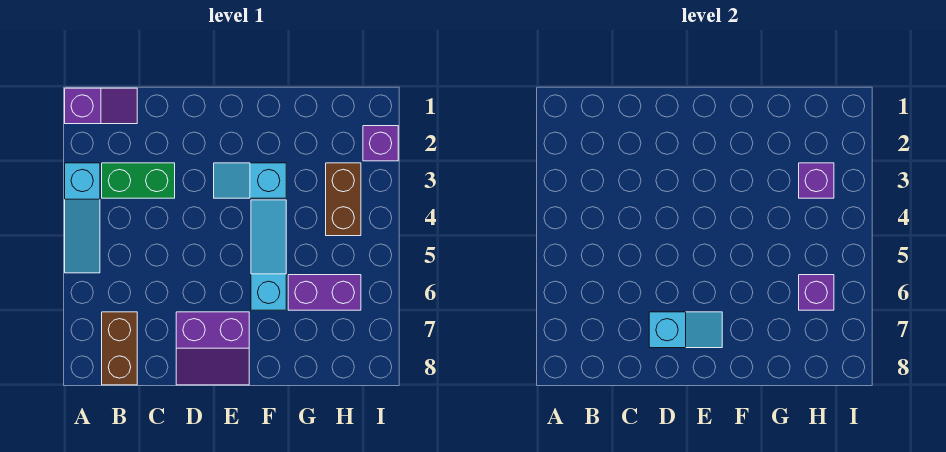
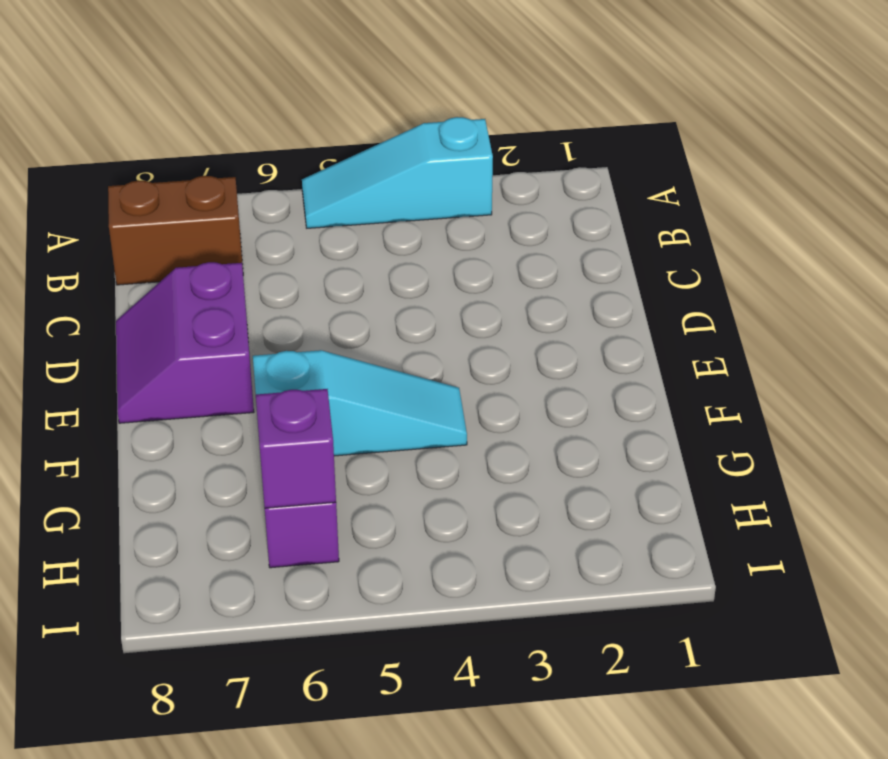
none -> purple 1x2 slope [65,88,137,124]
none -> green 1x2 brick [102,163,175,198]
none -> cyan 1x2 slope [214,163,286,198]

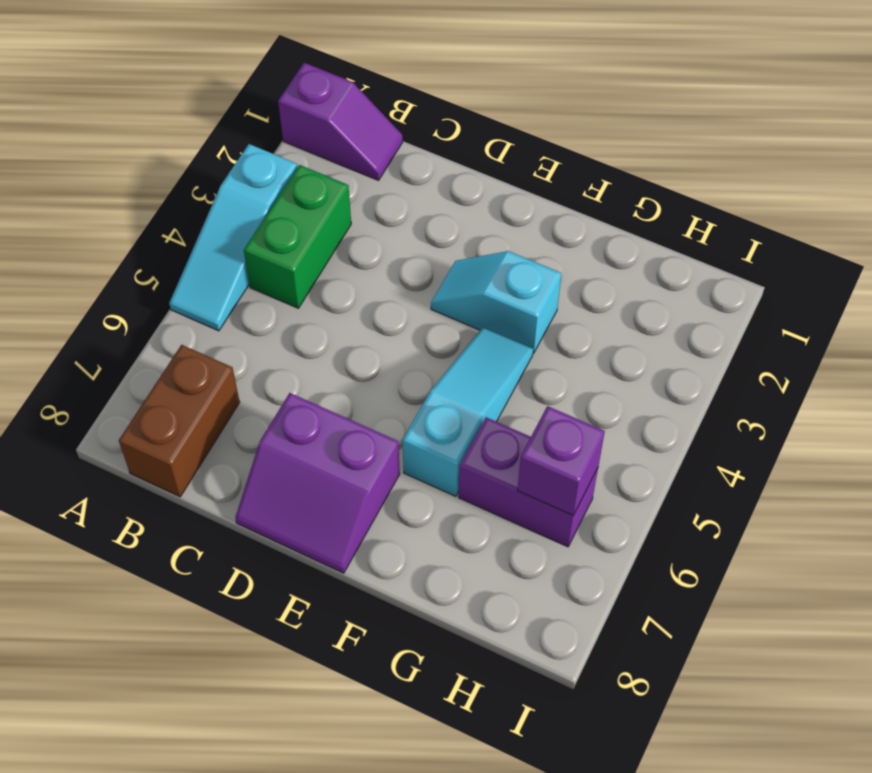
green 1x2 brick [244,165,351,308] -> green 1x2 brick turned to [102,163,175,198]
none -> brown 1x2 brick [326,163,361,236]
none -> purple 1x1 brick [363,126,398,161]
none -> cyan 1x2 slope [649,312,722,348]

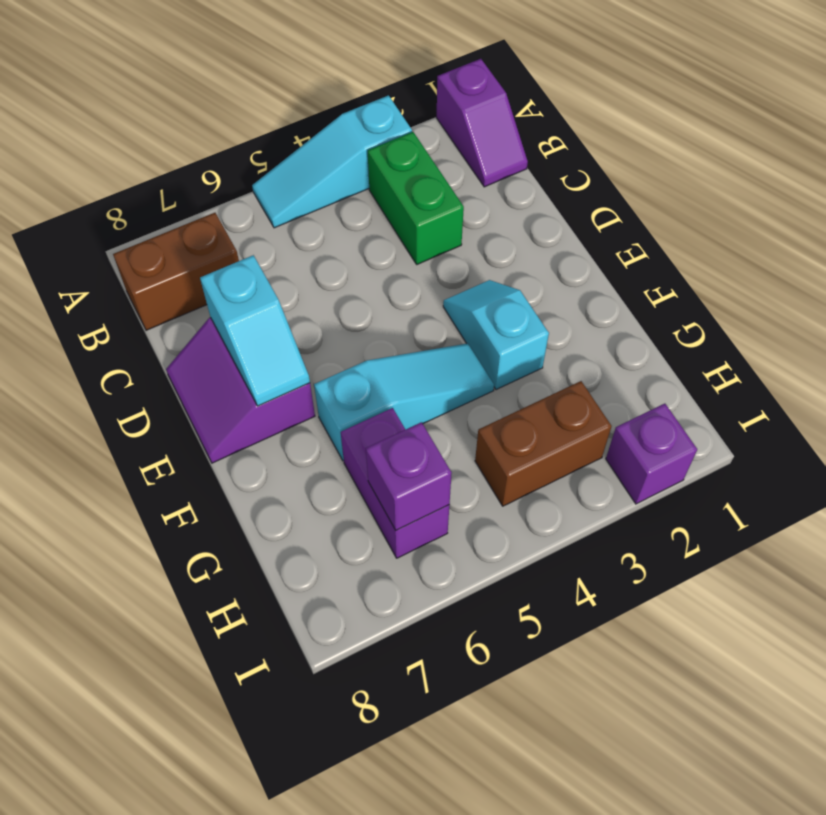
none -> purple 1x1 brick [799,163,834,198]

